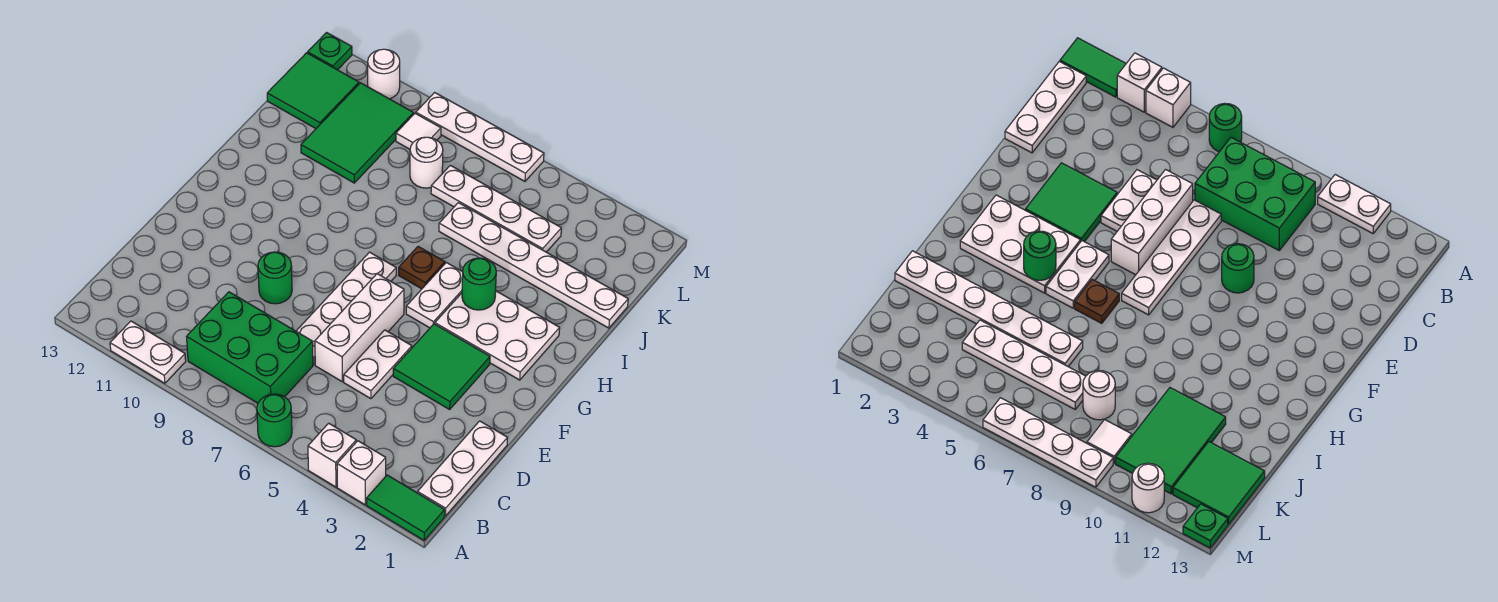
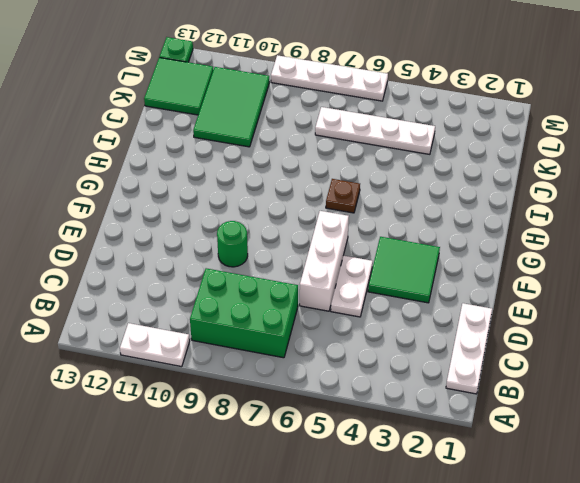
none -> green 1x2 tile [367,475,445,540]
none -> white 1x1 brick [337,441,386,505]
none -> white 1x1 brick [308,423,356,487]

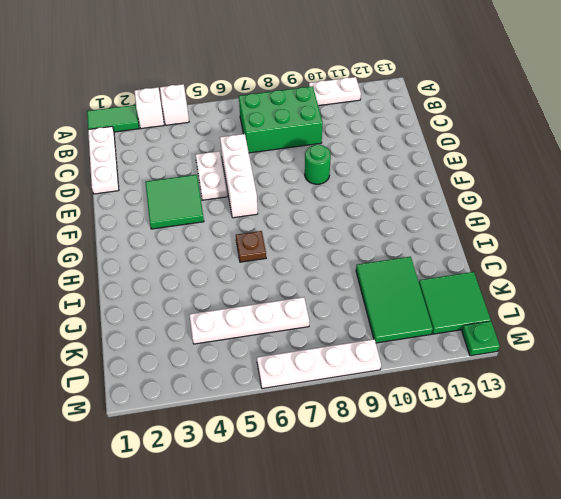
none -> green 1x1 round brick [257,394,292,447]
none -> white 1x4 plate [296,252,396,365]
none -> white 2x3 plate [435,291,560,380]

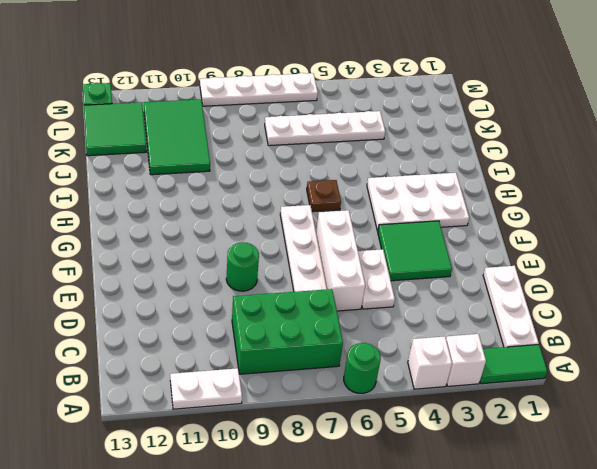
none -> white 1x2 plate [406,263,463,328]
none -> white 1x6 plate [439,203,628,328]
none -> white 1x1 round brick [410,137,443,188]

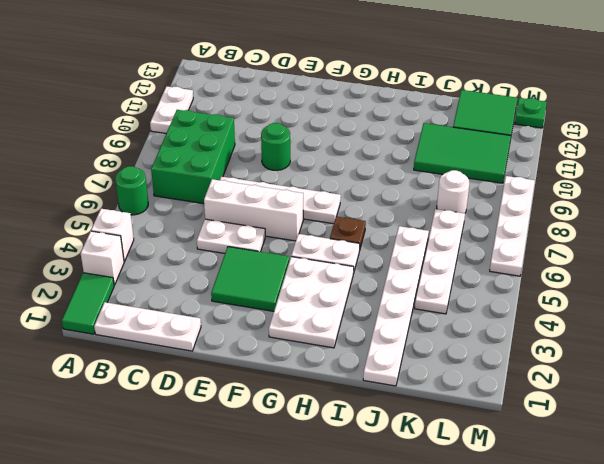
none -> white 1x1 tile [396,113,441,149]
none -> white 1x1 round brick [368,49,400,99]
none -> green 1x1 round brick [462,258,496,310]

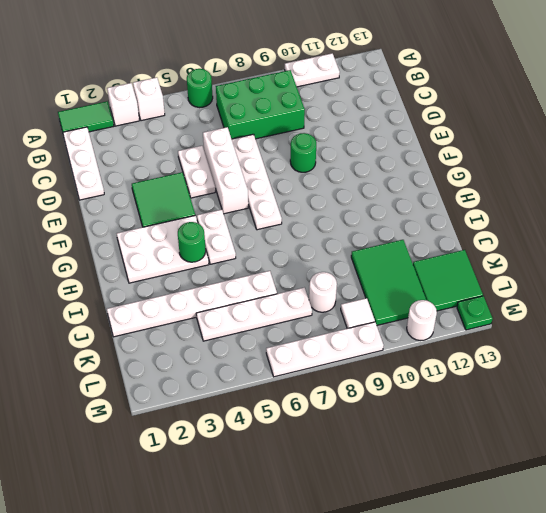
none -> brown 1x1 plate [399,246,445,289]

